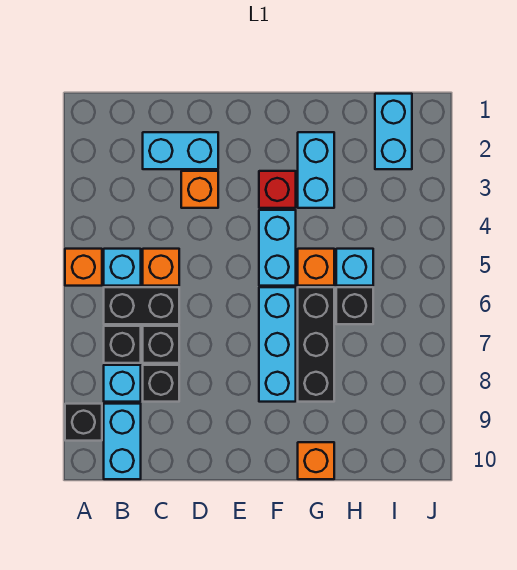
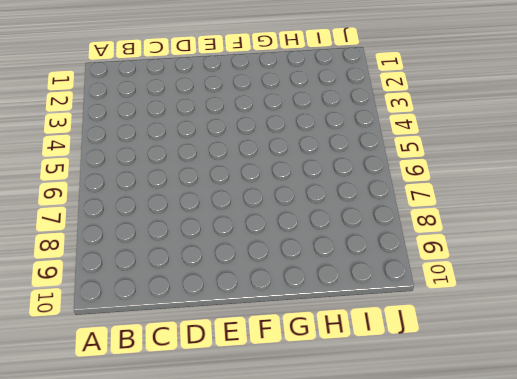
none -> orange 1x1 brick [65,249,102,286]
none -> black 1x1 brick [65,404,102,441]
none -> cyan 1x1 brick [104,249,141,286]

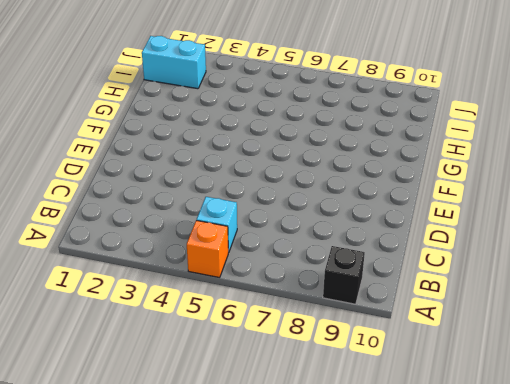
none -> black 1x2 brick [104,287,179,324]
none -> black 1x1 brick [104,326,141,363]
none -> cyan 1x1 brick [104,365,141,402]

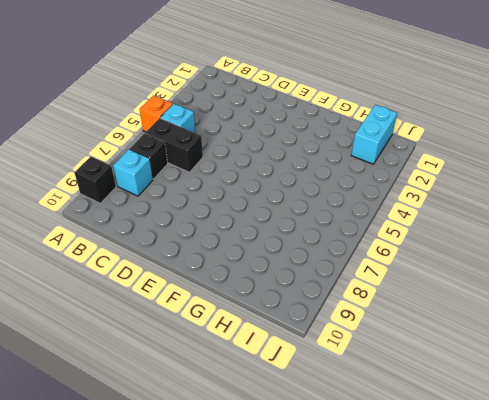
none -> cyan 1x2 brick [104,404,141,479]
none -> cyan 1x2 brick [143,132,218,169]
none -> orange 1x1 brick [143,249,179,286]

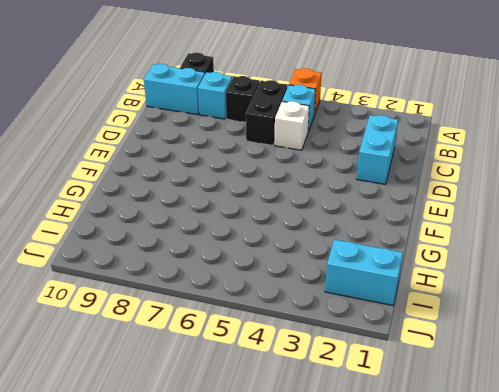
white 1x1 brick [275,101,309,150] -> orange 1x1 brick [143,249,179,286]
none -> black 1x1 brick [143,326,179,363]
none -> black 1x1 brick [143,365,179,402]
none -> orange 1x1 brick [181,171,218,208]

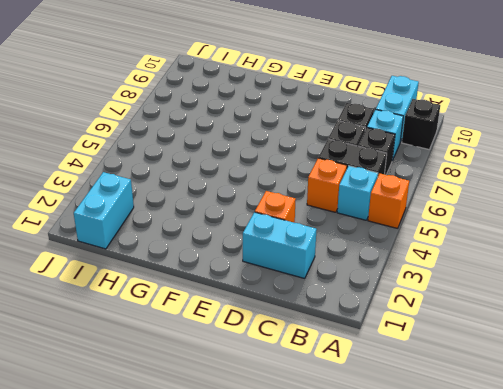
none -> red 1x1 brick [259,171,296,208]
none -> cyan 1x2 brick [259,210,296,286]
none -> cyan 1x3 brick [259,287,296,402]

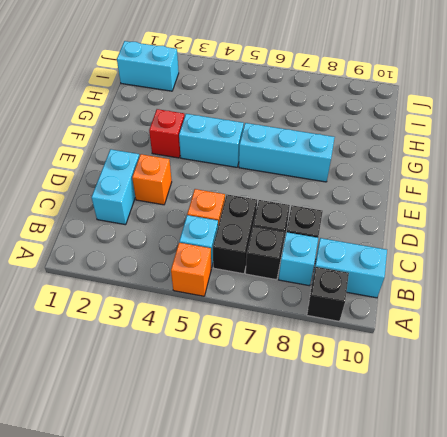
none -> cyan 1x2 brick [298,132,334,208]
none -> orange 1x1 brick [298,249,334,286]
none -> black 1x3 brick [298,287,334,402]

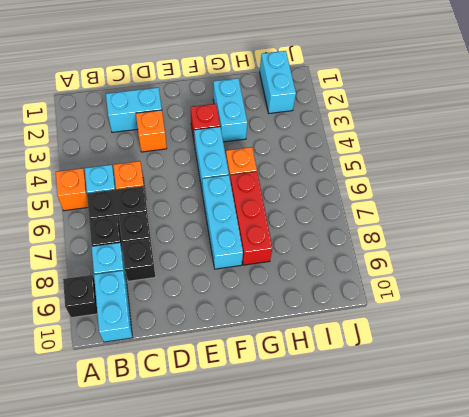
red 1x3 brick [230,172,272,265] -> black 1x3 brick [298,287,334,402]
none -> orange 1x1 brick [298,442,334,479]
none -> cyan 1x1 brick [336,249,373,286]
none -> black 1x1 brick [336,287,373,324]

